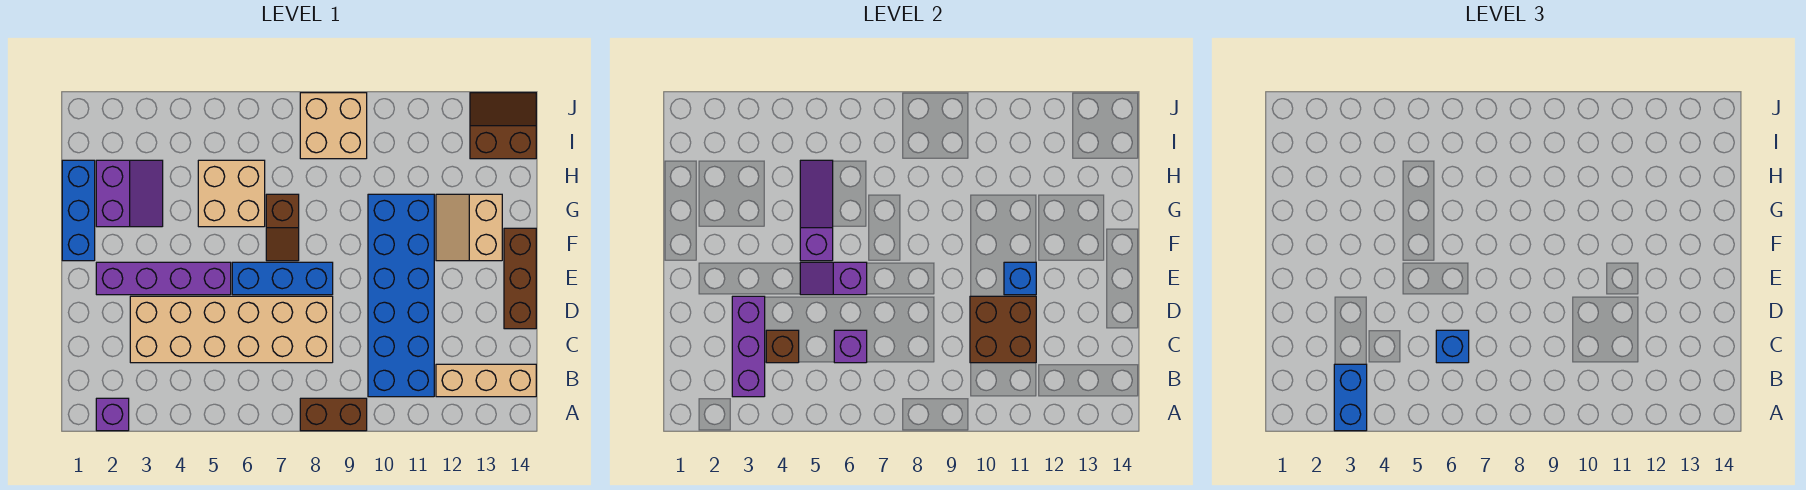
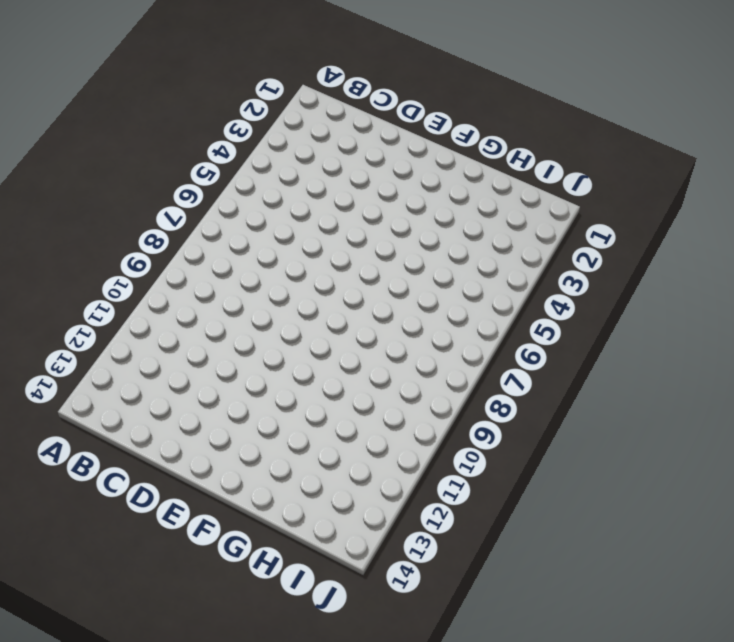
none -> purple 1x1 brick [96,398,129,431]
none -> brown 1x2 brick [300,398,367,431]
none -> blue 2x6 brick [368,194,434,397]

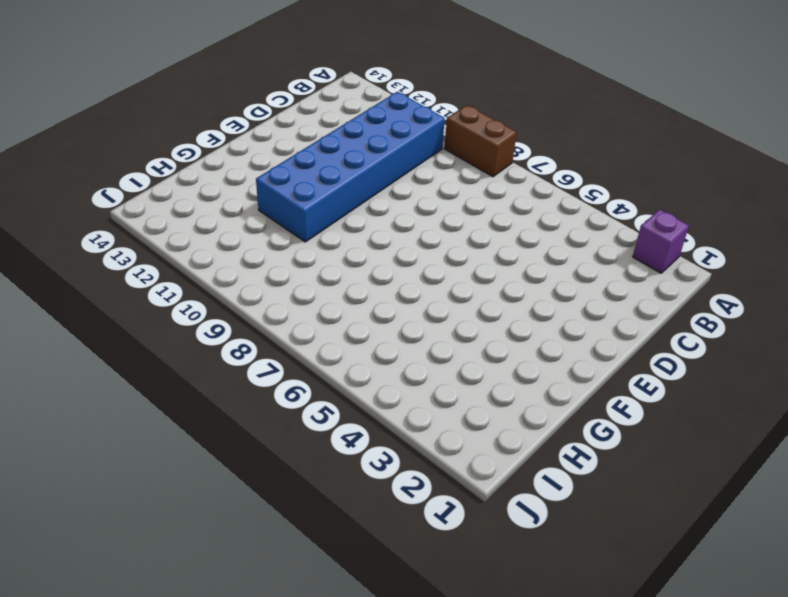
none -> tan 1x3 brick [436,364,536,397]
none -> tan 2x6 brick [130,296,333,363]
none -> brown 1x3 brick [504,228,536,329]

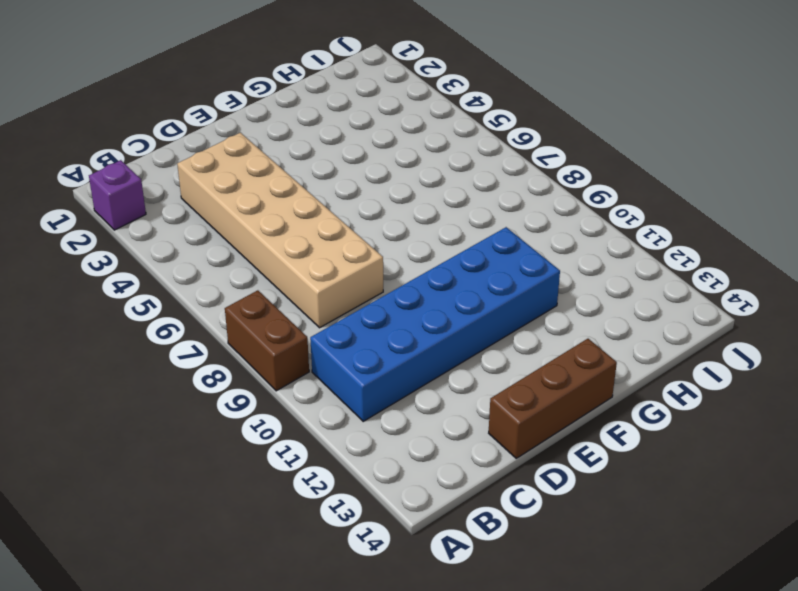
none -> tan 1x3 brick [436,364,536,397]
none -> purple 1x4 brick [96,262,231,295]
none -> blue 1x3 brick [232,262,333,295]

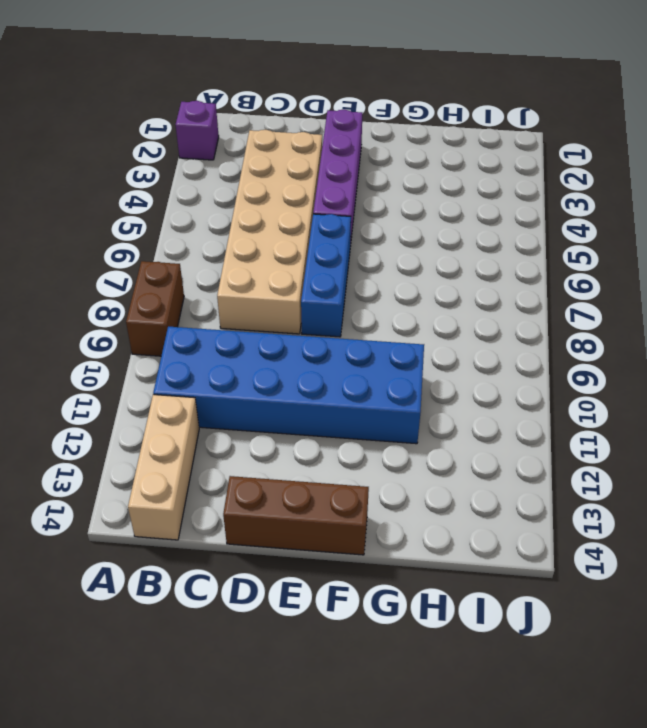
none -> blue 1x3 brick [62,160,95,261]
none -> brown 1x2 slope [266,194,299,261]
none -> tan 2x2 slope [436,194,502,261]

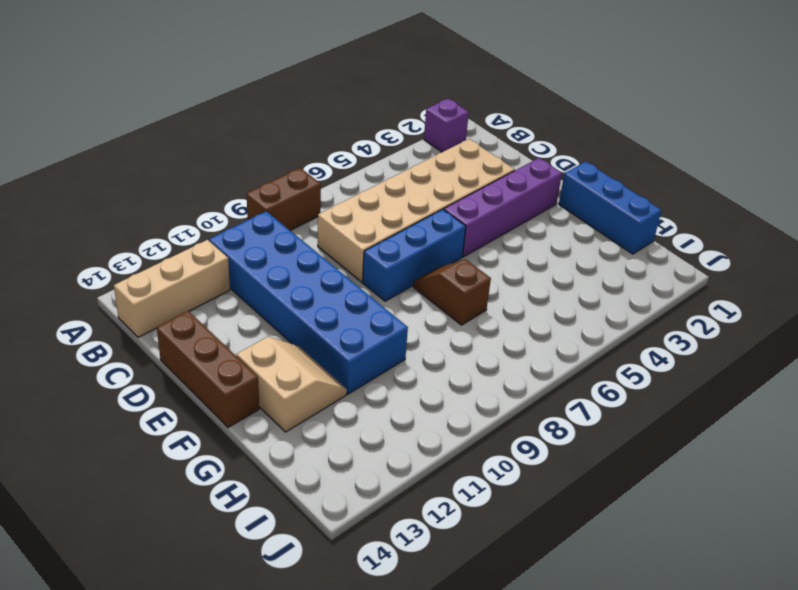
none -> purple 2x2 slope [96,160,163,227]
none -> tan 2x2 brick [198,160,265,227]
none -> tan 2x2 brick [300,93,367,159]

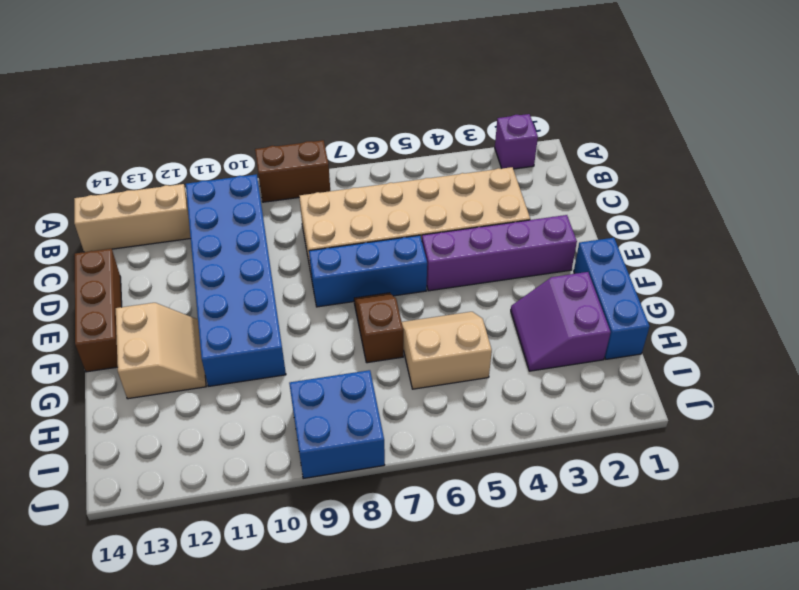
tan 2x2 slope [402,312,492,389] -> tan 2x2 brick [198,160,265,227]
blue 2x2 brick [289,370,385,479] -> tan 2x2 brick [300,93,367,159]
none -> brown 2x2 slope [470,93,536,159]
none -> purple 1x3 brick [732,296,765,397]
none -> brown 1x1 brick [766,330,799,363]

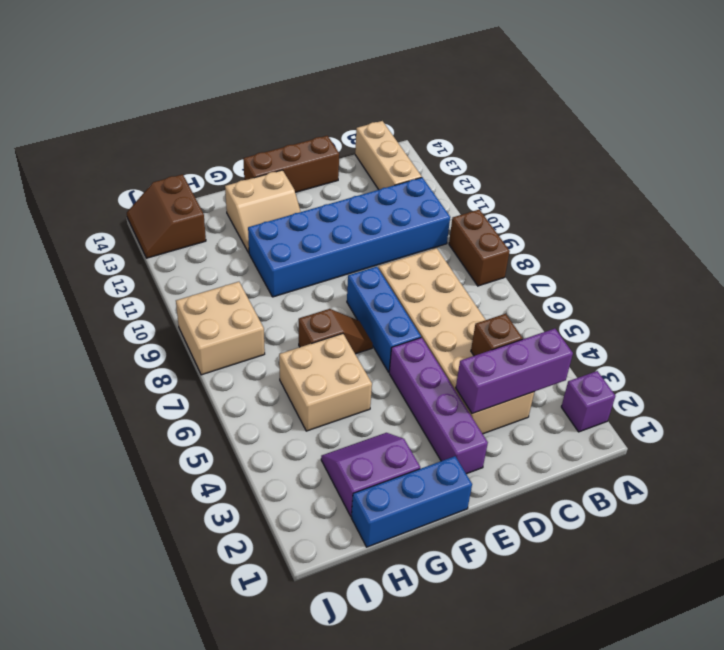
none -> purple 1x1 brick [834,330,867,363]
none -> brown 2x2 brick [970,296,1036,363]
none -> purple 1x2 slope [800,262,867,295]

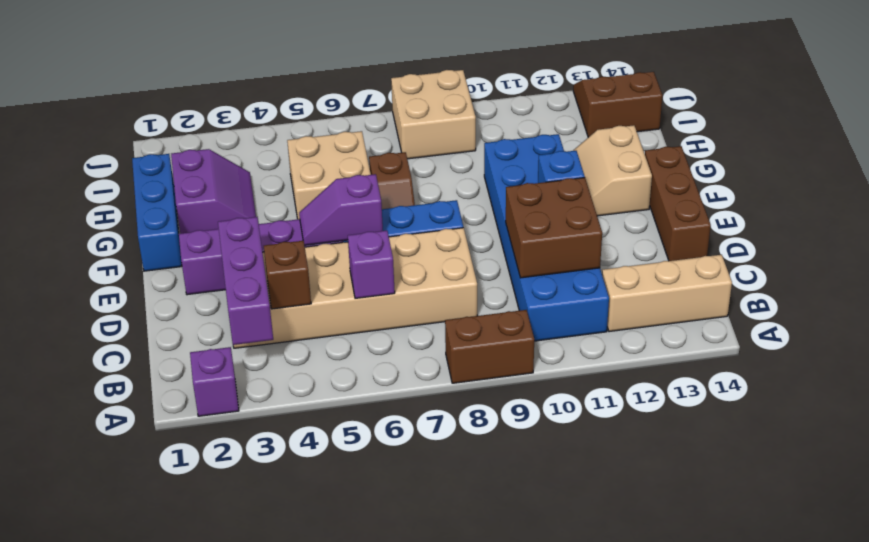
none -> purple 1x3 slope [800,160,833,261]
none -> blue 1x2 brick [1334,364,1367,431]
none -> blue 1x1 brick [1436,330,1469,363]

